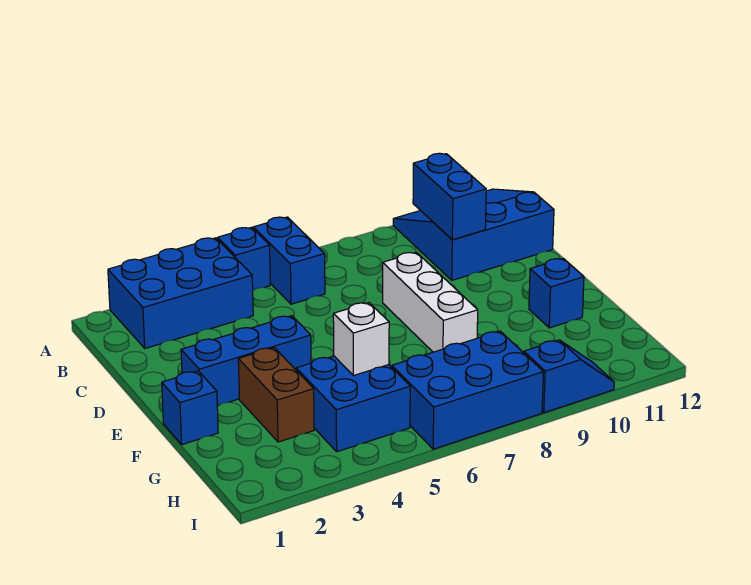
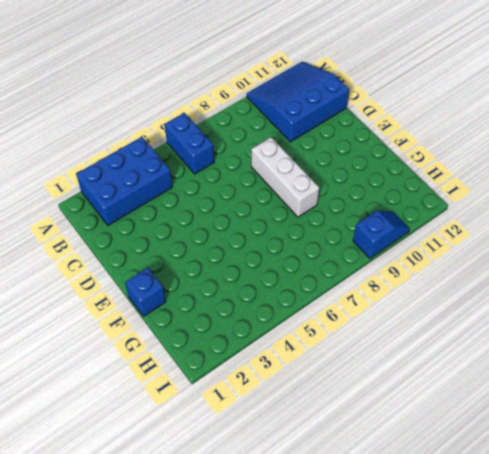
none -> blue 1x1 brick [218,227,270,290]
none -> blue 1x3 brick [181,316,311,406]
none -> brown 1x2 brick [238,348,314,442]

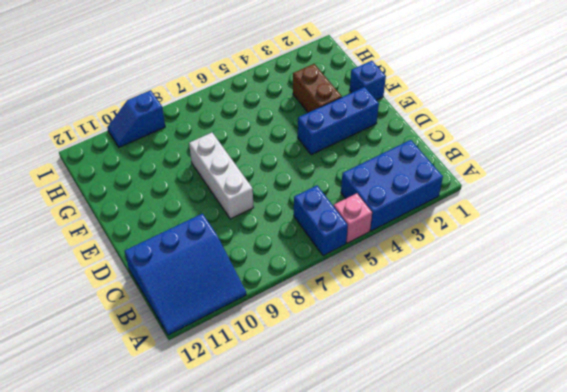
pink 1x1 brick [334,193,372,243] -> blue 1x1 brick [218,227,270,290]
none -> blue 1x1 brick [529,259,584,328]
none -> blue 2x2 brick [296,356,410,452]
none -> blue 2x3 brick [392,331,543,449]

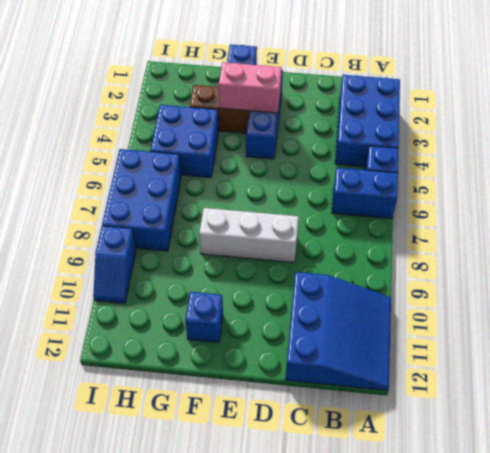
pink 1x2 brick [219,62,282,113] -> none
none -> blue 1x2 brick [413,153,486,240]
none -> white 1x1 brick [333,303,389,376]

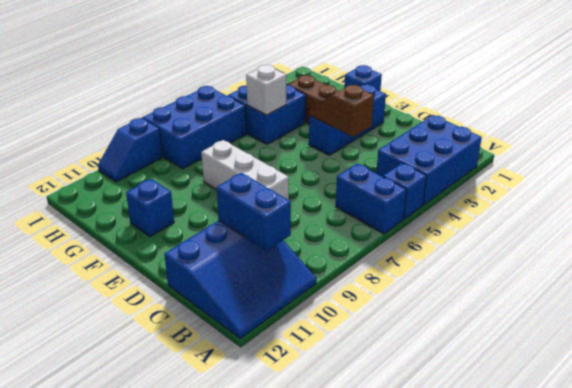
brown 1x2 slope [309,85,374,137] -> none

